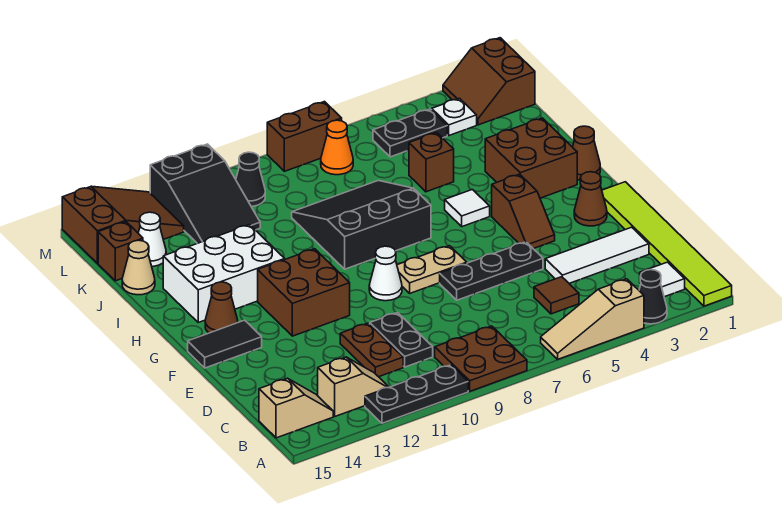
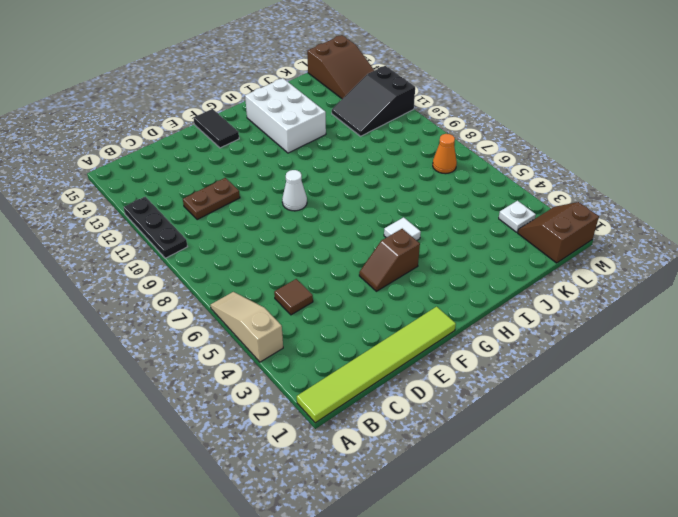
none -> black 1x1 cone [639,270,667,324]
none -> brown 2x2 plate [435,326,527,391]
none -> white 1x1 tile [640,262,685,297]
none -> tan 1x2 slope [318,357,389,416]

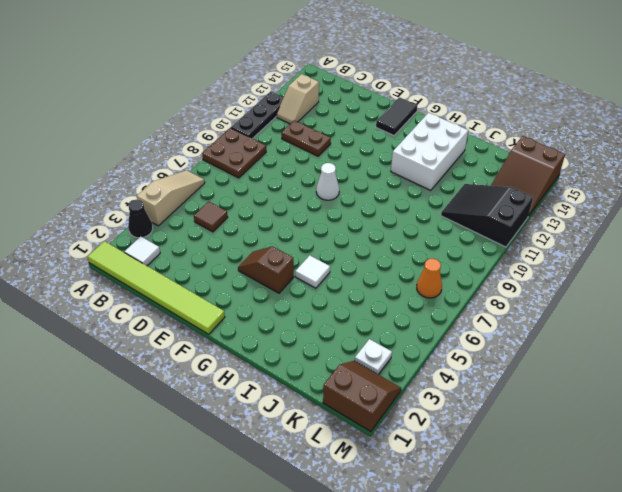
none -> tan 1x2 slope [259,378,333,438]
none -> black 1x2 plate [370,313,433,367]
none -> white 1x3 tile [545,227,649,283]
none -> black 1x3 plate [440,242,543,300]

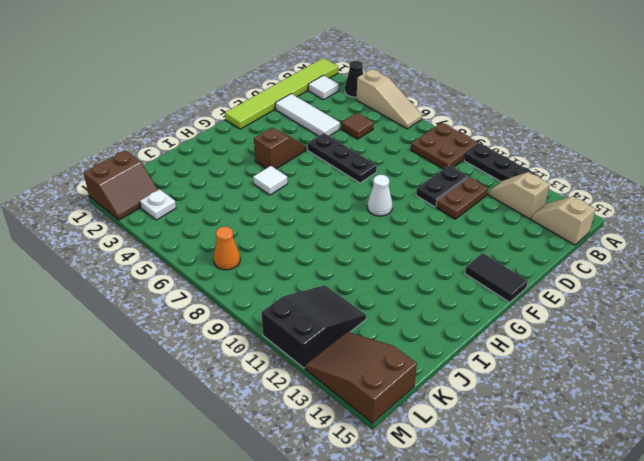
none -> brown 1x1 cone [574,172,607,226]
none -> tan 1x2 plate [397,246,467,293]
none -> brown 2x2 brick [258,249,350,336]
none -> brown 1x1 cone [205,282,238,333]

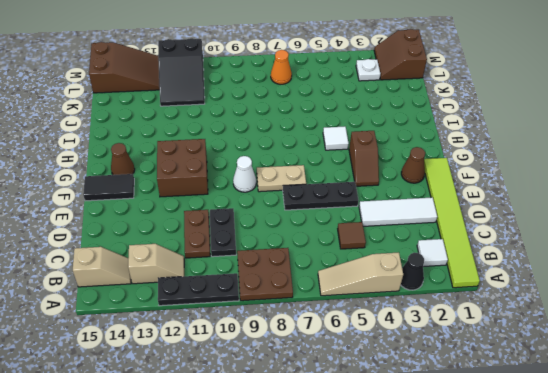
none -> brown 1x1 cone [573,126,600,180]
none -> brown 2x2 brick [485,118,577,198]
none -> black 3x3 slope [292,181,431,269]
none -> white 2x3 brick [163,225,285,322]

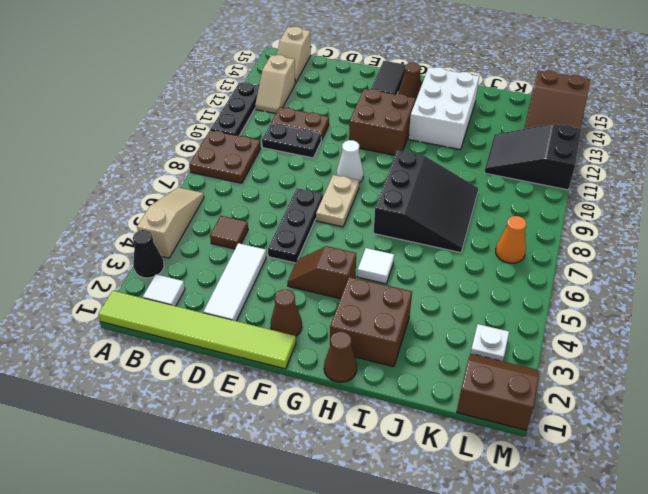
none -> brown 1x1 brick [409,133,454,192]
none -> tan 1x1 cone [122,240,155,295]
none -> white 1x1 cone [138,212,166,267]
none -> brown 1x1 brick [98,222,143,281]

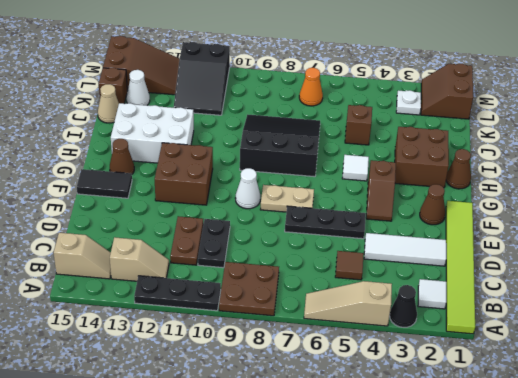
none -> black 1x2 plate [373,109,447,157]
none -> black 1x1 cone [236,152,265,206]
none -> brown 1x2 brick [267,102,342,171]

